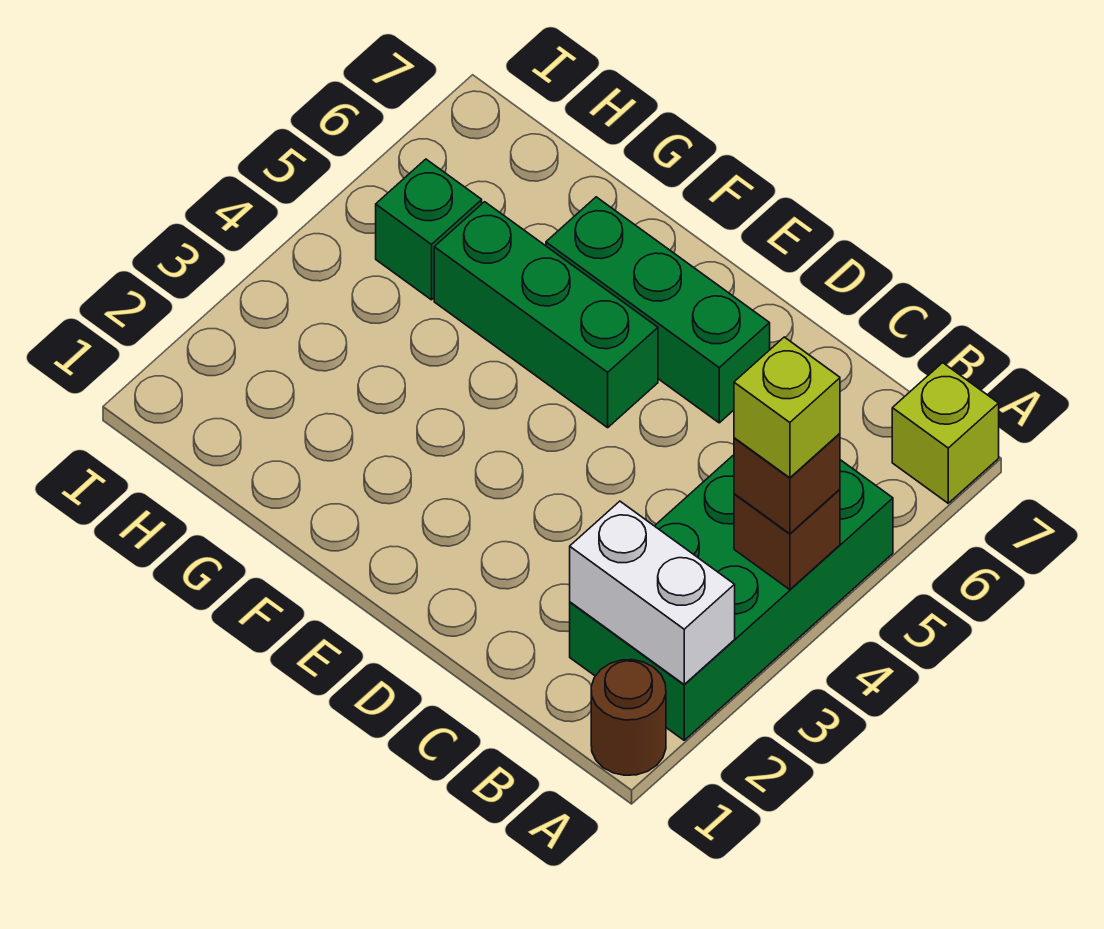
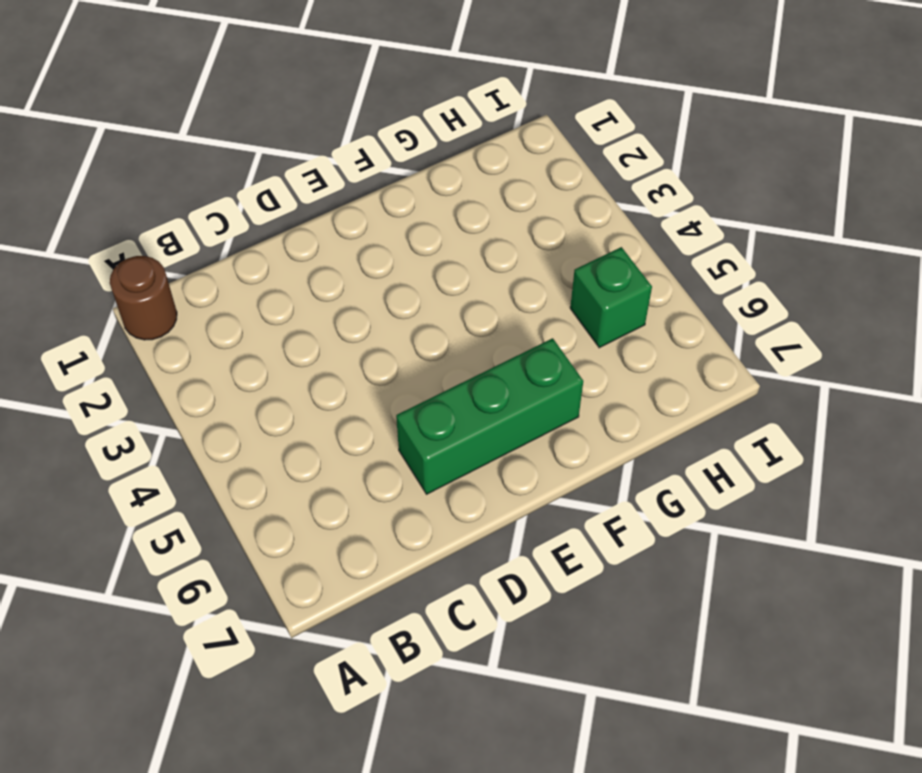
none -> green 2x4 brick [570,455,893,740]
none -> lime 1x1 brick [892,363,999,503]

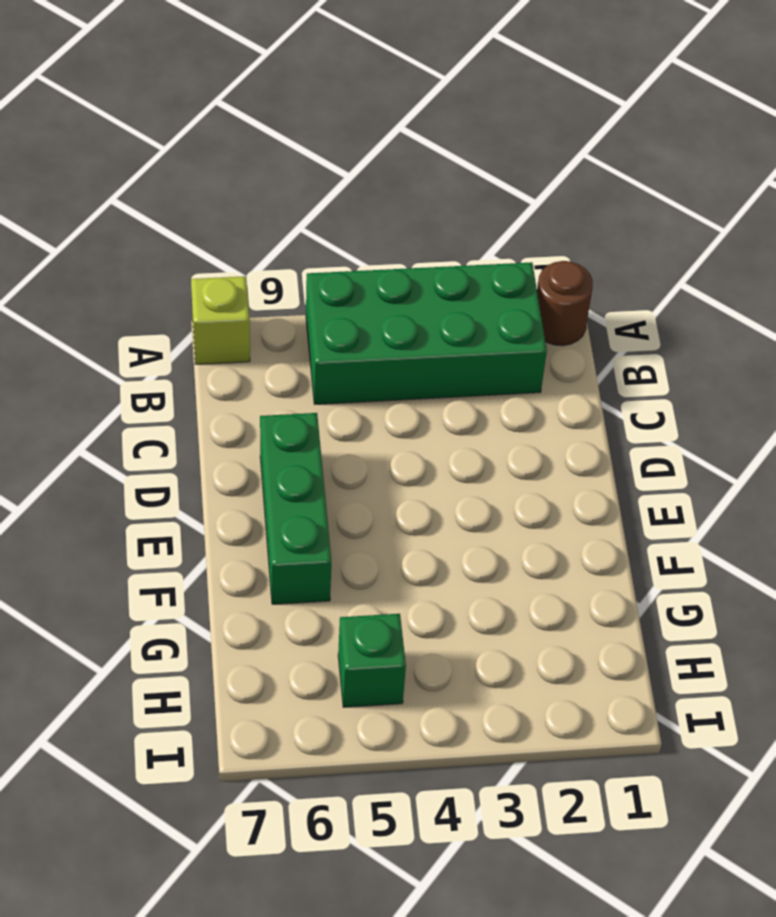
none -> green 1x3 brick [434,202,658,428]
none -> white 1x2 brick [570,501,735,685]

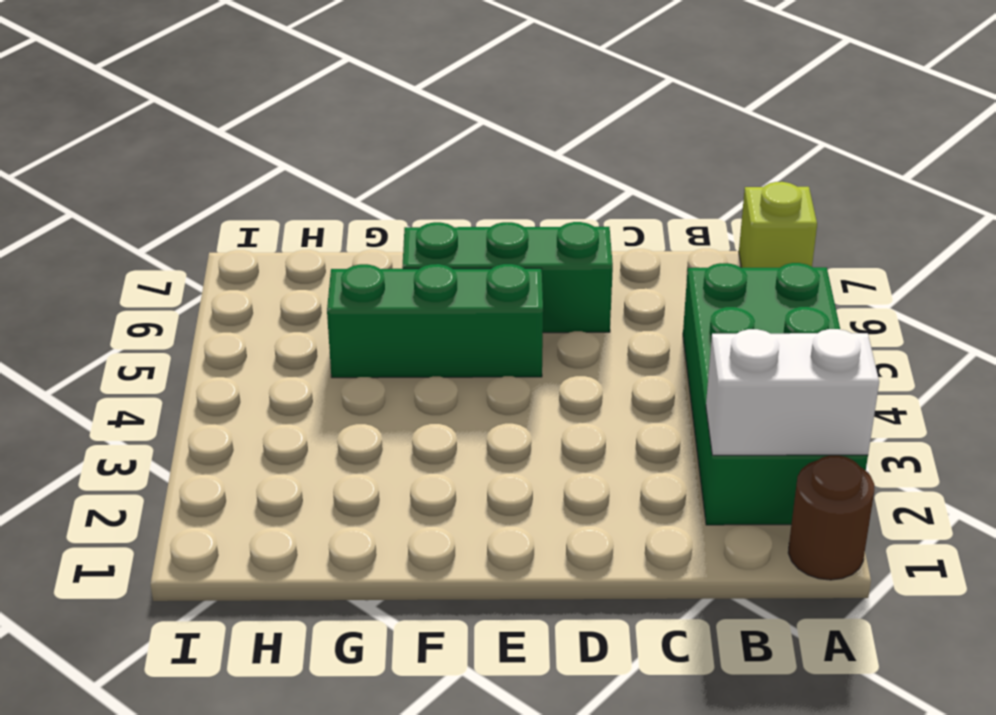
none -> green 1x1 brick [376,159,482,300]
none -> brown 1x1 brick [734,489,840,590]

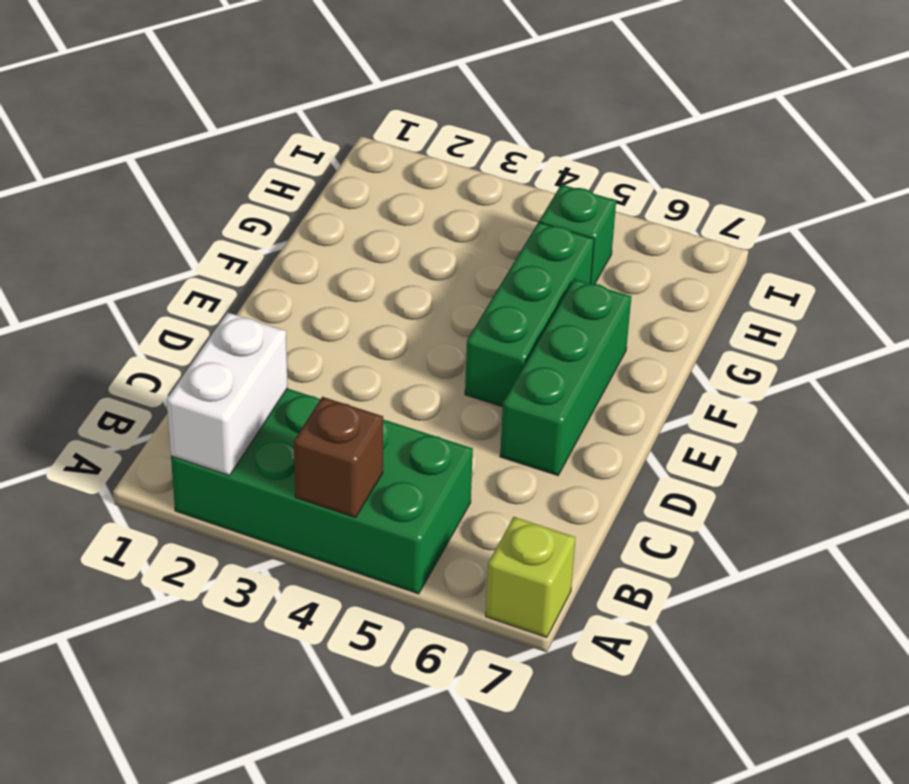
none -> brown 1x1 round brick [591,660,666,775]
none -> brown 1x1 brick [734,433,840,534]

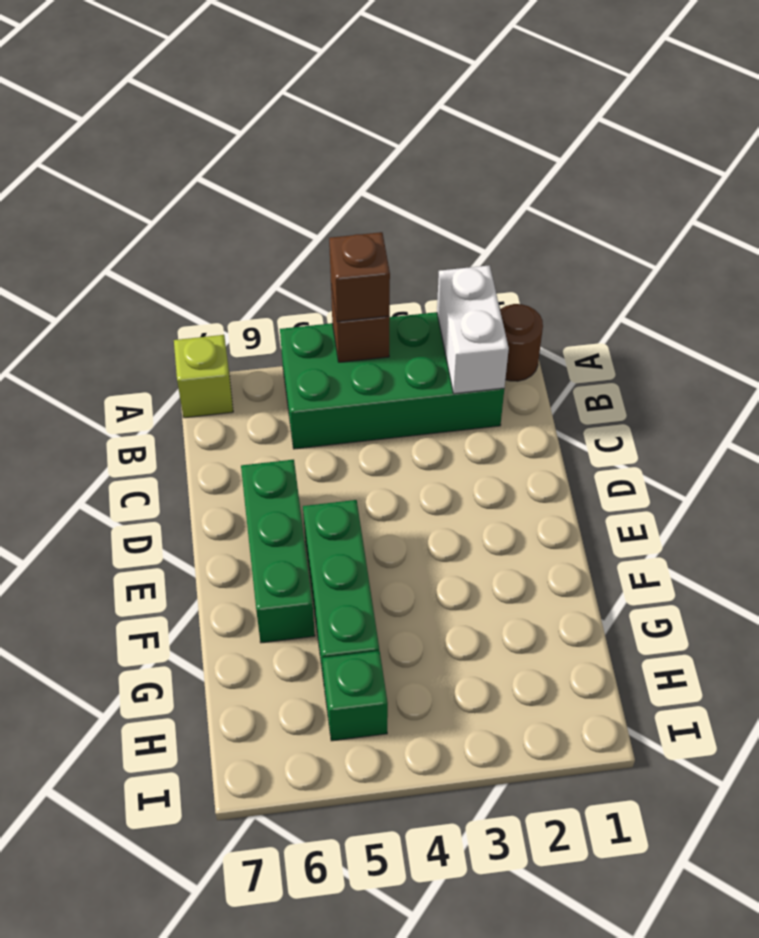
none -> lime 1x1 brick [734,337,840,478]

